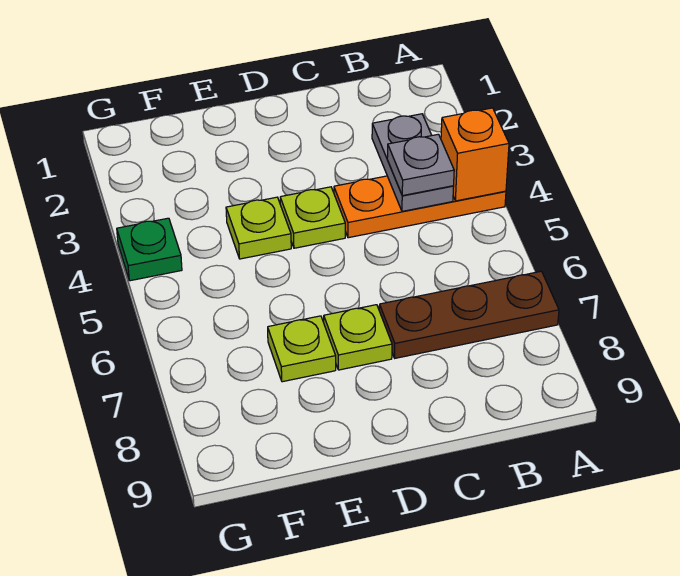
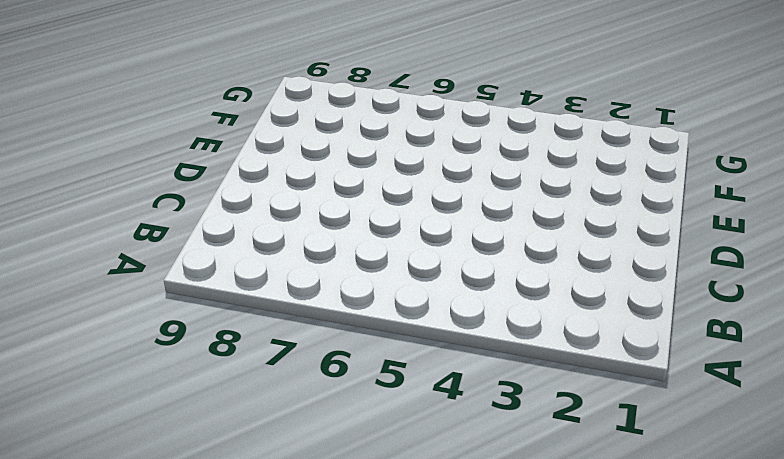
none -> orange 1x3 plate [334,176,506,238]
none -> brown 1x3 plate [379,271,559,358]

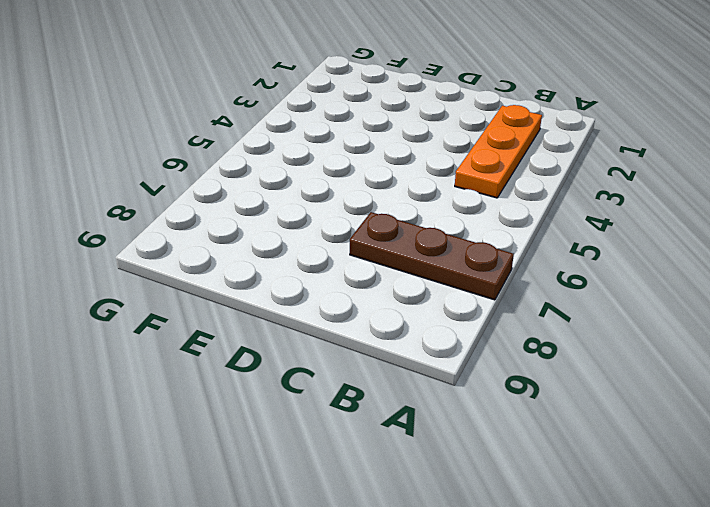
orange 1x3 plate [455,105,542,198] -> orange 1x3 plate turned to [334,176,506,238]
none -> lime 1x1 plate [280,187,345,248]
none -> lime 1x1 plate [324,305,392,370]

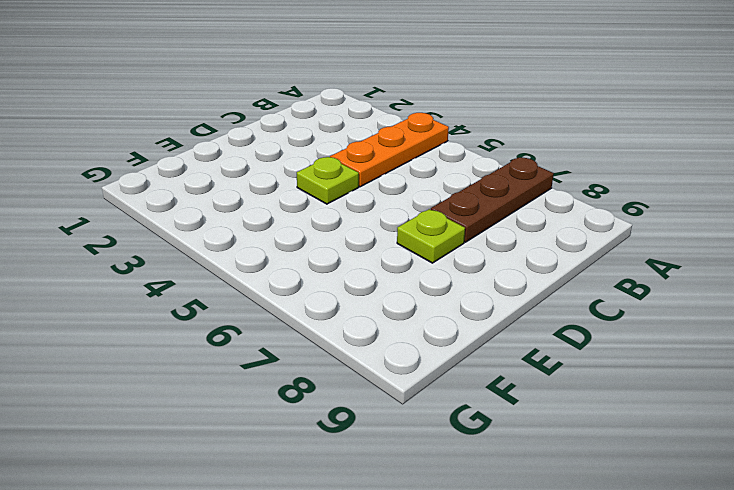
none -> lime 1x1 plate [226,197,291,259]
none -> lime 1x1 plate [268,316,336,382]

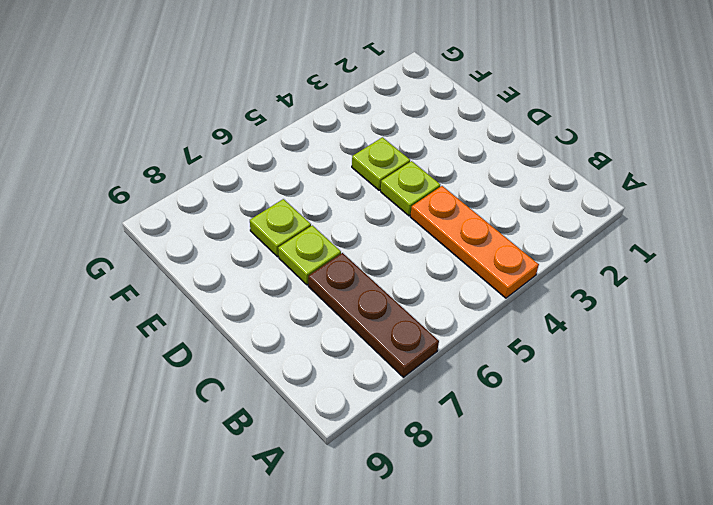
none -> green 1x1 plate [117,218,182,281]
none -> orange 1x1 brick [441,108,509,201]

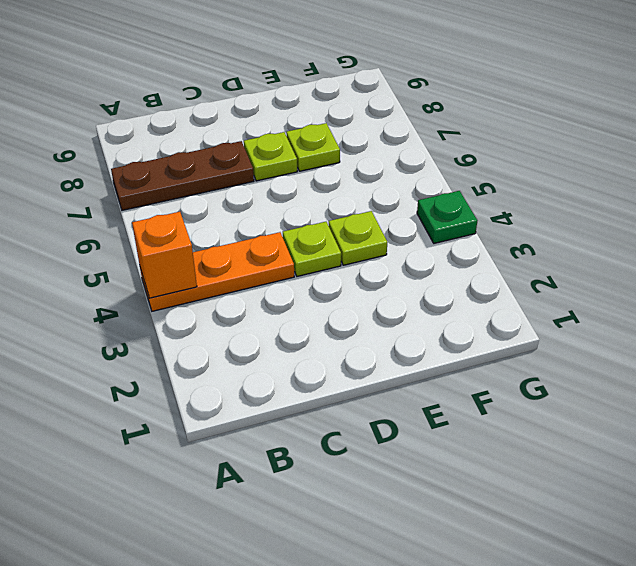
none -> grey 1x2 plate [372,114,454,211]
none -> grey 1x1 plate [387,134,454,196]

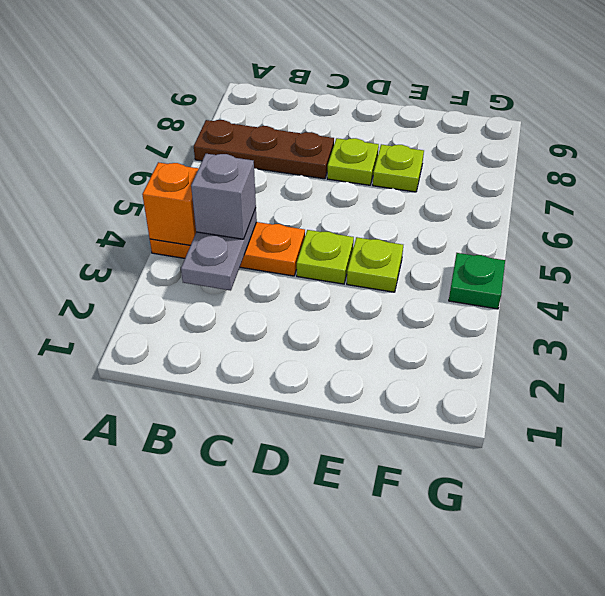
grey 1x1 brick [191,154,256,239] -> grey 1x1 plate [387,134,454,196]

